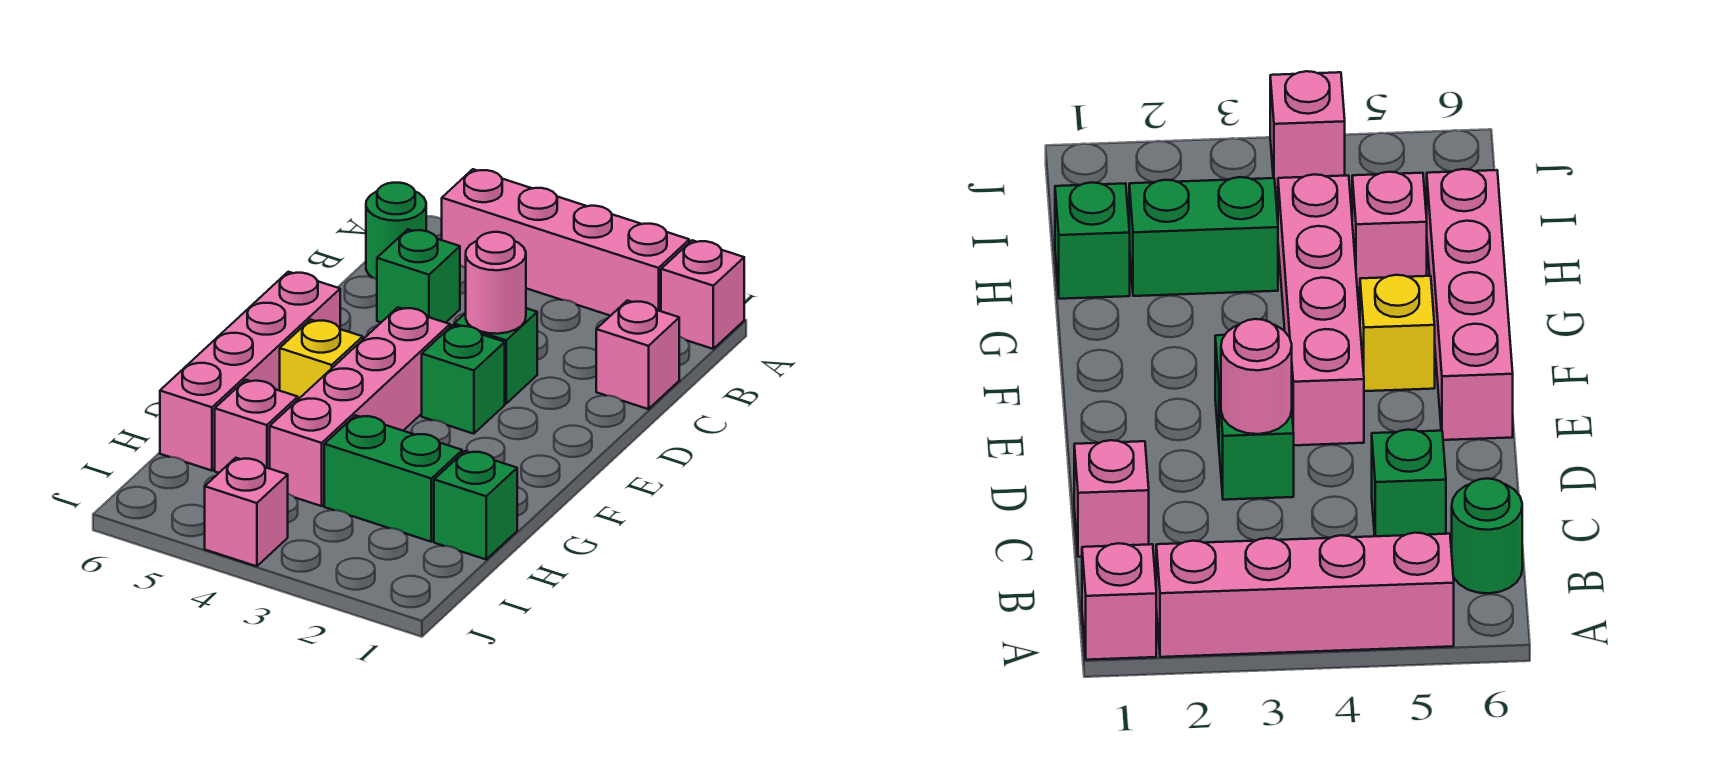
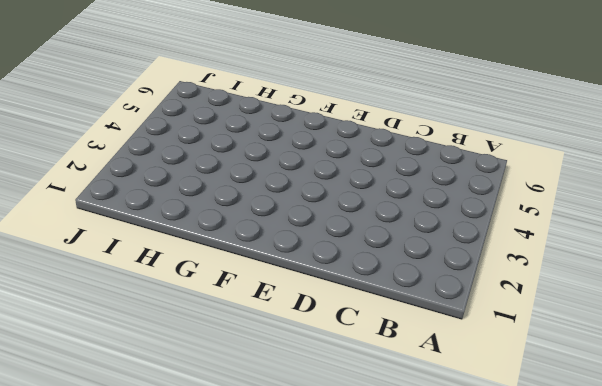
none -> pink 1x1 brick [661,240,744,349]
none -> pink 1x4 brick [442,169,689,316]
none -> green 1x1 round brick [366,183,426,279]

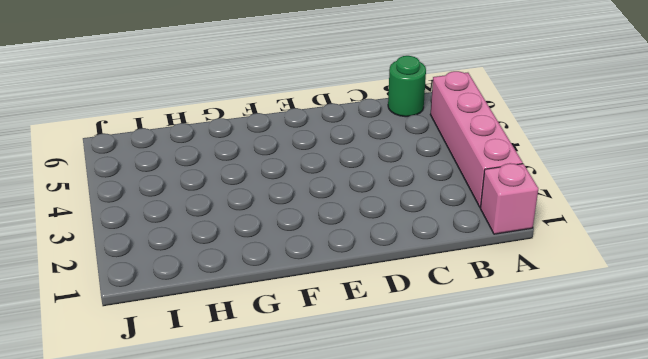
none -> pink 1x1 brick [596,301,679,409]
none -> green 1x1 brick [377,229,460,323]
none -> green 1x1 brick [454,308,537,403]

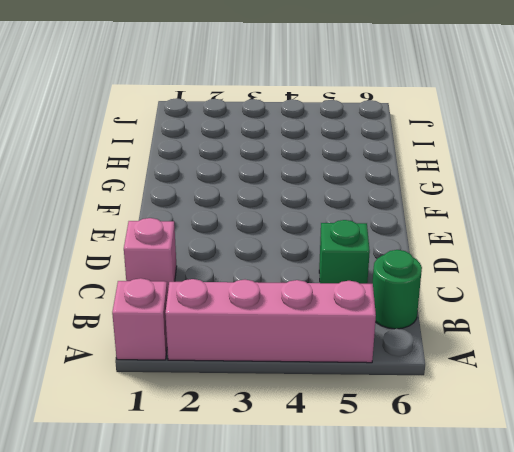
none -> green 1x1 brick [454,308,537,403]
none -> green 1x1 brick [422,325,505,434]
none -> pink 1x4 brick [270,307,450,506]

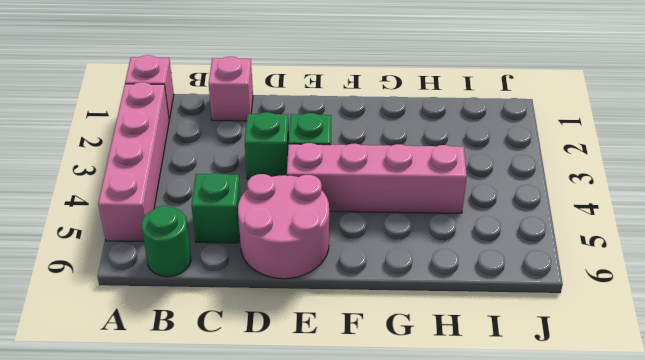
pink 2x2 round brick [238,174,329,279] -> pink 1x4 brick [160,272,340,471]
none -> yellow 1x1 brick [280,320,363,399]
none -> green 1x1 brick [434,451,517,559]
none -> green 1x2 brick [324,415,462,542]

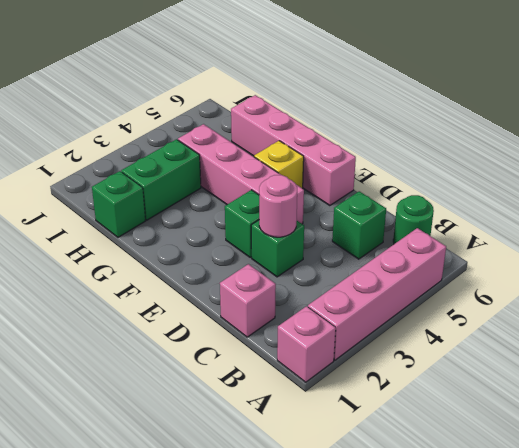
none -> pink 1x1 brick [215,380,298,473]
none -> pink 1x1 brick [205,458,288,566]

